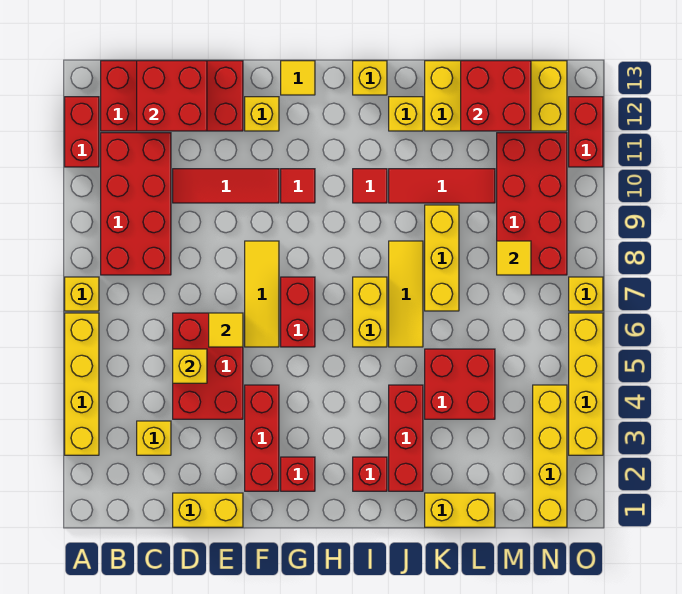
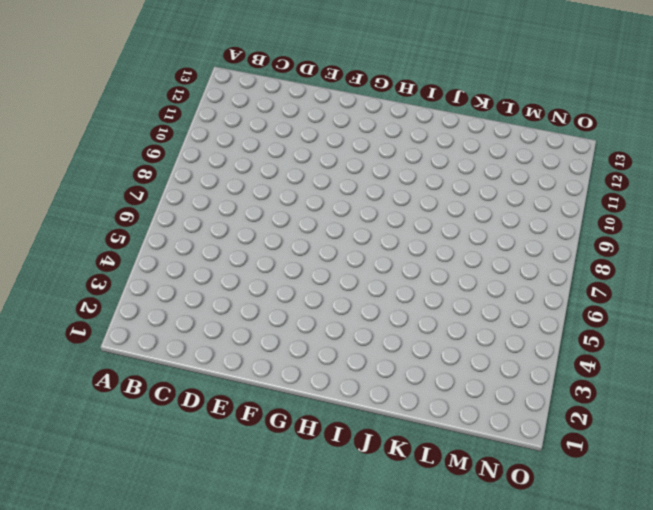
none -> yellow 1x4 brick [65,313,99,455]
none -> yellow 1x1 brick [65,277,99,311]
none -> red 1x2 brick [65,97,99,167]
none -> red 2x4 brick [101,133,171,275]

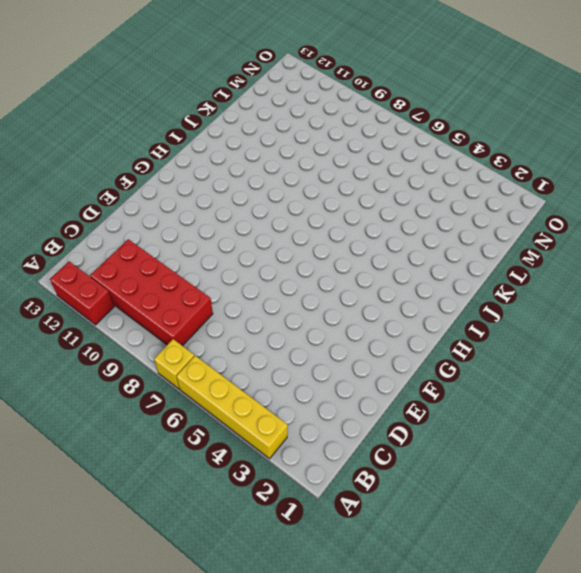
none -> red 2x4 brick [101,61,243,131]
none -> yellow 1x1 brick [137,421,171,455]
none -> yellow 1x2 brick [173,493,243,527]
none -> red 2x3 brick [173,313,243,419]

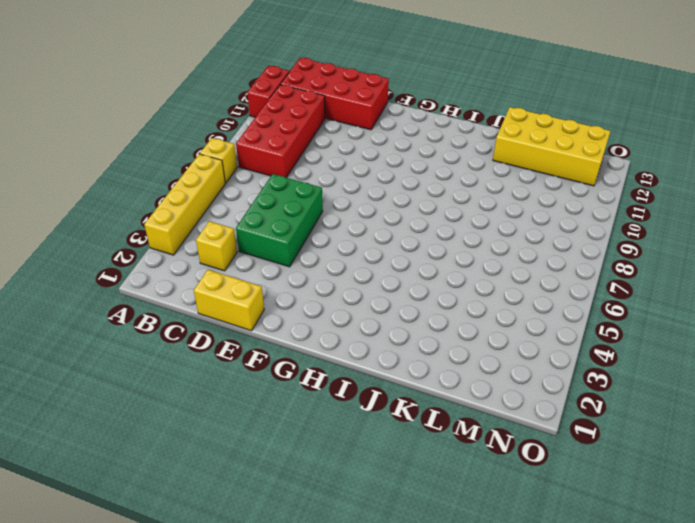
green 2x3 brick [236,174,323,267] -> red 2x3 brick [173,313,243,419]
none -> red 1x3 tile [173,169,279,203]
none -> red 1x3 brick [245,385,279,491]
none -> yellow 1x3 tile [245,241,279,347]
none -> yellow 1x1 brick [245,97,279,131]

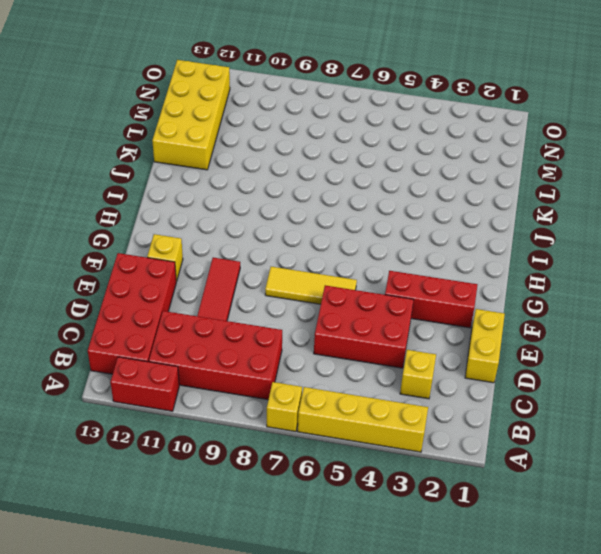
none -> red 1x1 brick [281,457,315,491]
none -> red 1x2 brick [281,277,315,347]
none -> red 1x1 tile [281,169,315,203]
none -> yellow 1x1 tile [281,61,315,95]

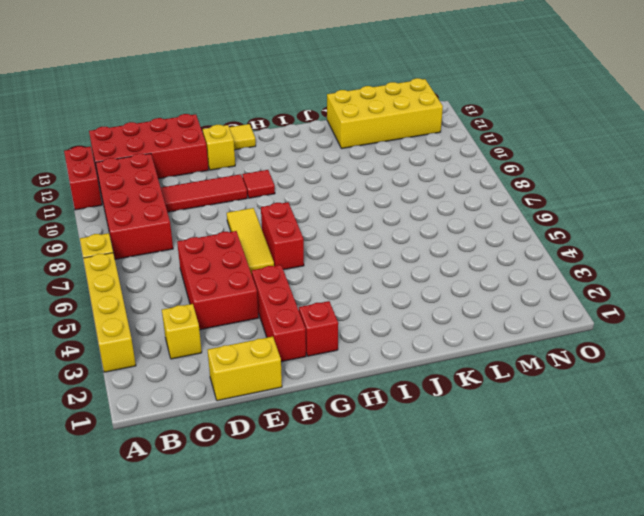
none -> red 1x1 brick [353,457,387,491]
none -> yellow 1x2 brick [353,277,387,347]
none -> red 1x1 tile [353,169,387,203]
none -> yellow 1x1 brick [353,61,387,95]

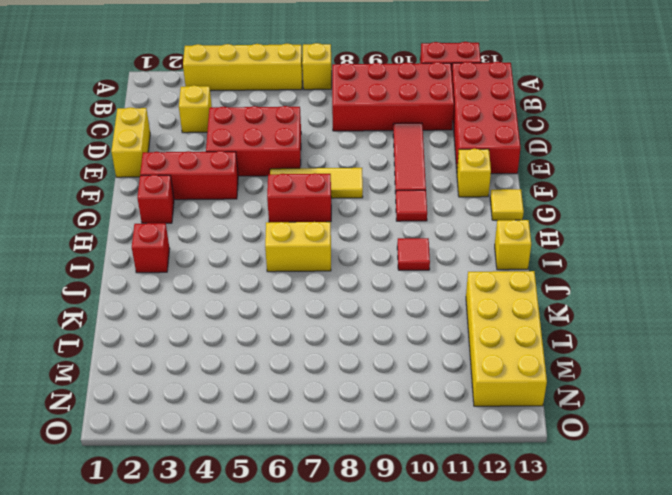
none -> red 1x3 brick [389,385,423,491]
none -> yellow 1x3 tile [389,241,423,347]
none -> red 1x3 tile [389,169,495,203]
none -> yellow 1x1 brick [389,97,423,131]

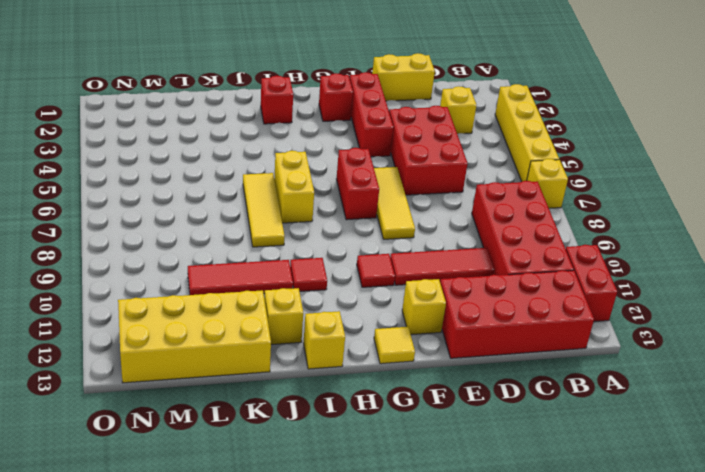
none -> red 1x3 brick [389,385,423,491]
none -> yellow 1x2 brick [425,493,495,527]
none -> red 2x2 brick [425,349,495,419]
none -> yellow 1x3 brick [425,205,459,311]

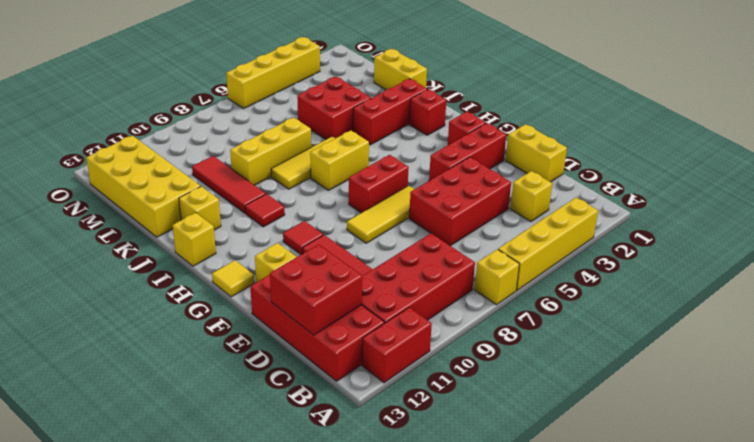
none -> red 2x4 brick [497,133,567,275]
none -> yellow 1x4 brick [533,385,567,527]
none -> yellow 1x1 brick [569,277,603,311]
none -> red 1x2 brick [569,97,603,167]

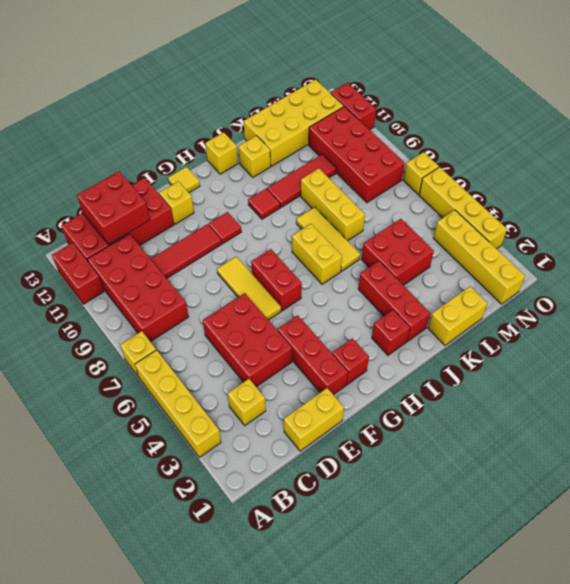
none -> yellow 1x1 brick [173,349,207,383]
none -> yellow 1x1 tile [209,313,243,347]
none -> red 2x2 brick [461,61,531,131]
none -> yellow 1x1 tile [497,241,531,275]

